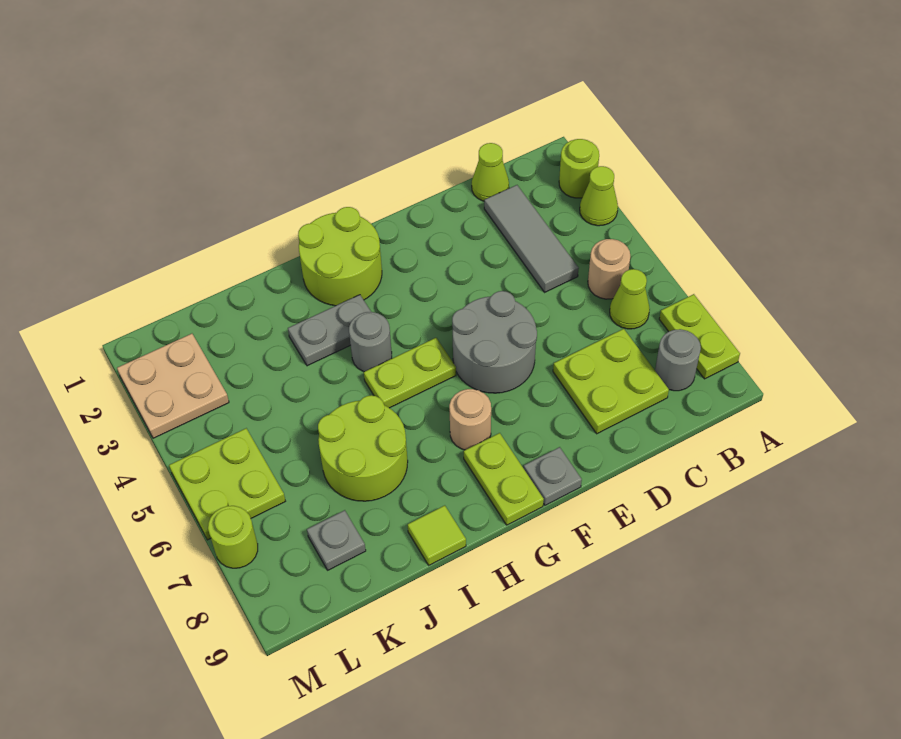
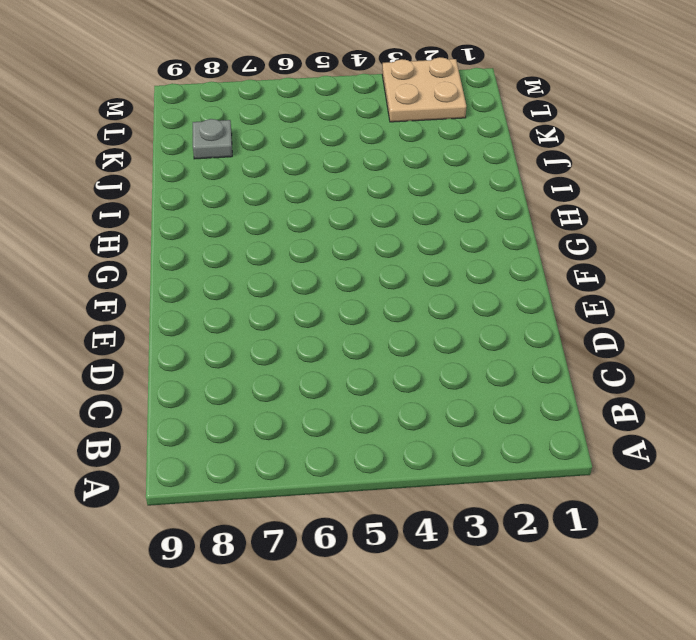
none -> lime 1x1 round brick [559,139,599,198]
none -> lime 1x1 cone [580,166,618,226]
none -> lime 1x2 plate [659,294,740,379]

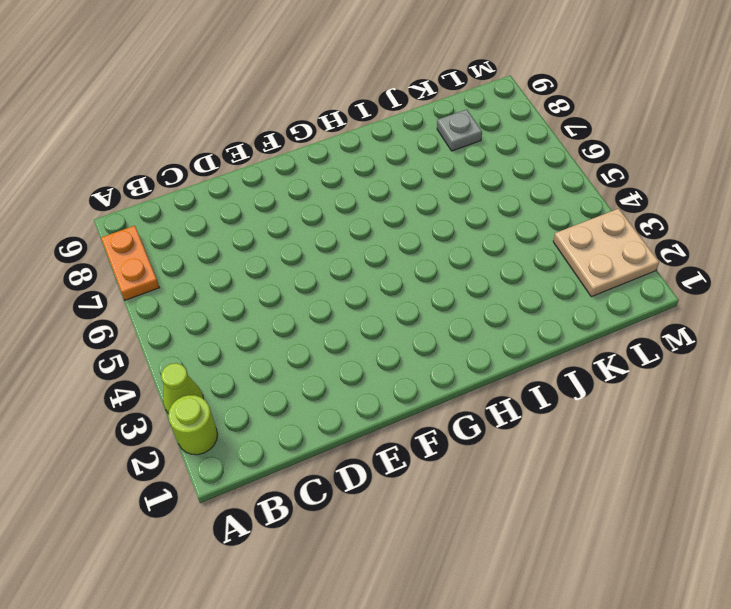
orange 1x2 plate [101,226,160,300] -> lime 1x2 plate [659,294,740,379]
none -> tan 1x1 round brick [588,239,630,299]
none -> lime 1x1 cone [610,269,650,329]
none -> grey 1x1 round brick [655,329,701,391]

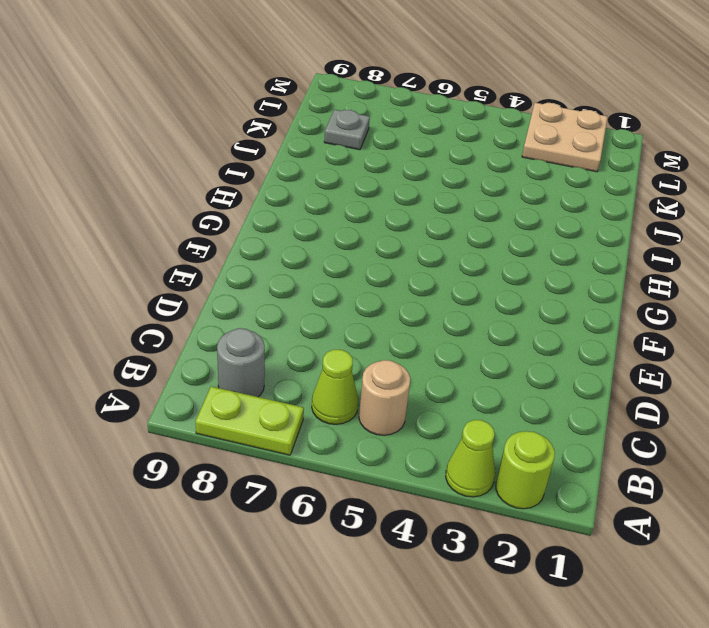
none -> lime 1x1 cone [472,143,509,201]
none -> grey 1x3 tile [484,185,579,292]
none -> lime 2x2 plate [553,329,669,434]

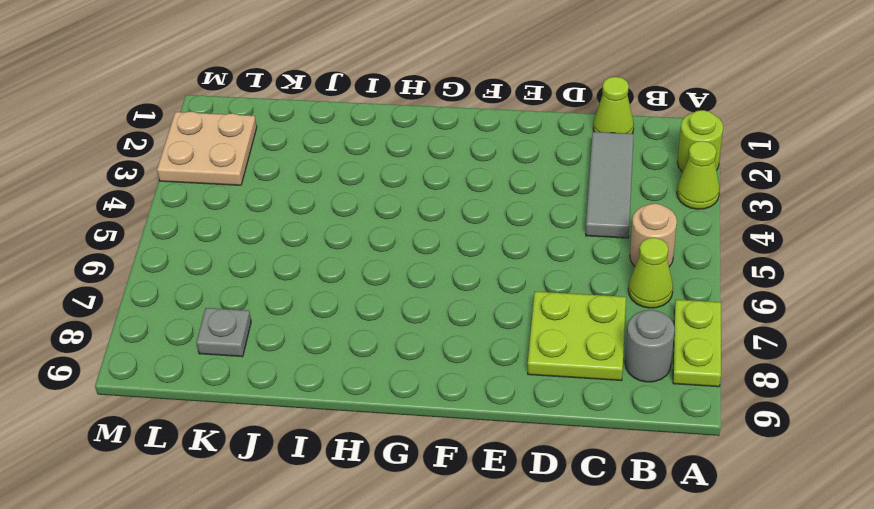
none -> grey 2x2 round brick [452,291,537,393]
none -> grey 1x1 plate [524,447,582,505]
none -> lime 2x2 round brick [298,207,382,306]

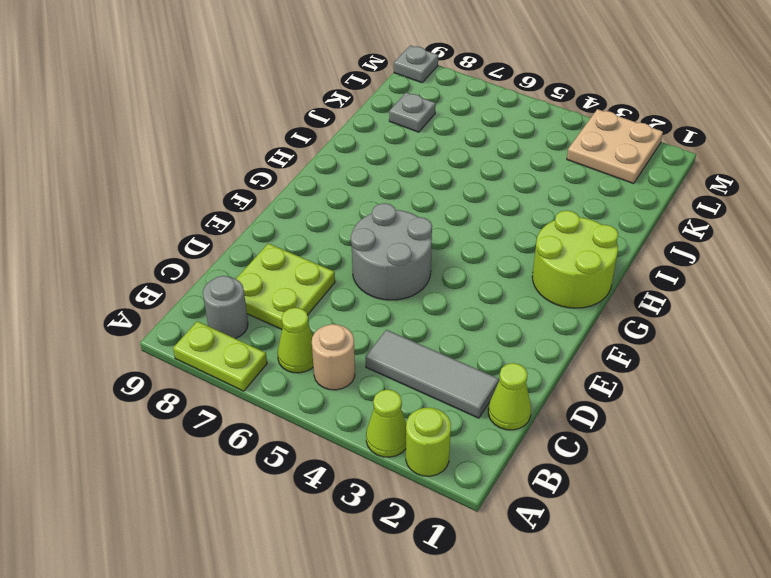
grey 1x1 plate [394,45,438,83] -> grey 1x1 plate moved to [524,447,582,505]
none -> lime 1x2 plate [364,338,456,408]
none -> tan 1x1 round brick [449,389,491,450]
none -> lime 1x2 plate [464,433,544,525]

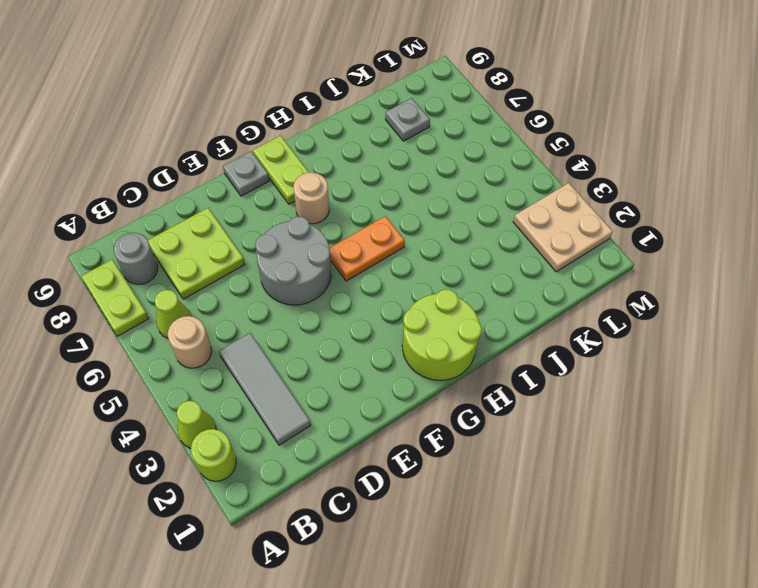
orange 1x2 plate [330,216,405,281] -> lime 1x2 plate [364,338,456,408]
none -> lime 1x1 cone [472,143,509,201]
none -> grey 1x2 plate [288,295,371,366]
none -> grey 1x1 round brick [349,312,392,372]

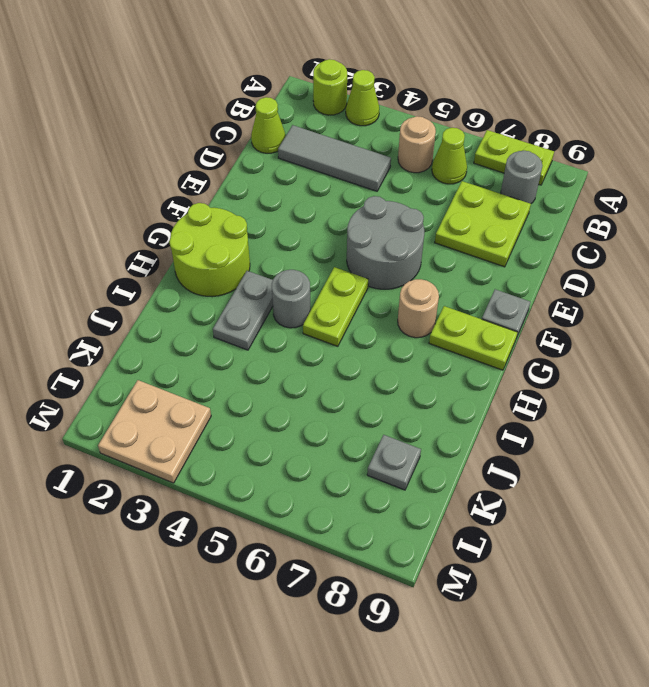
none -> lime 2x2 round brick [318,395,408,501]
none -> lime 1x1 tile [408,505,466,565]
none -> lime 2x2 plate [169,428,285,540]

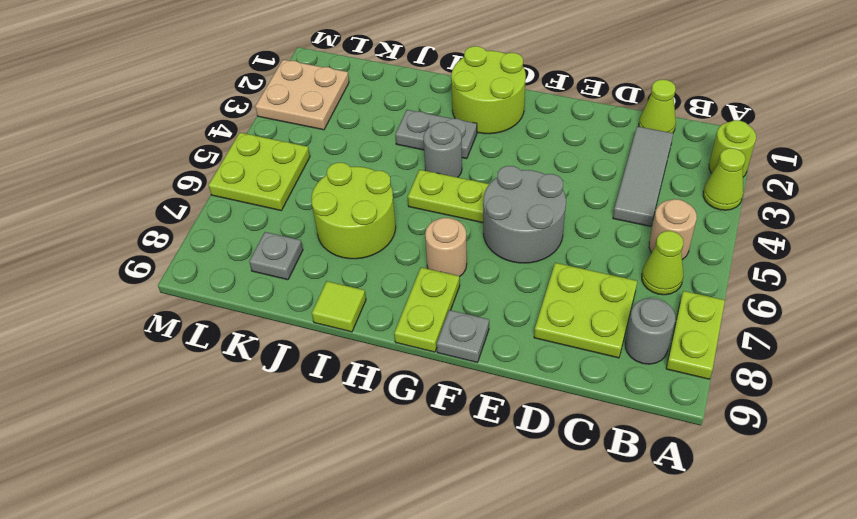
none -> lime 1x1 round brick [208,506,258,568]

